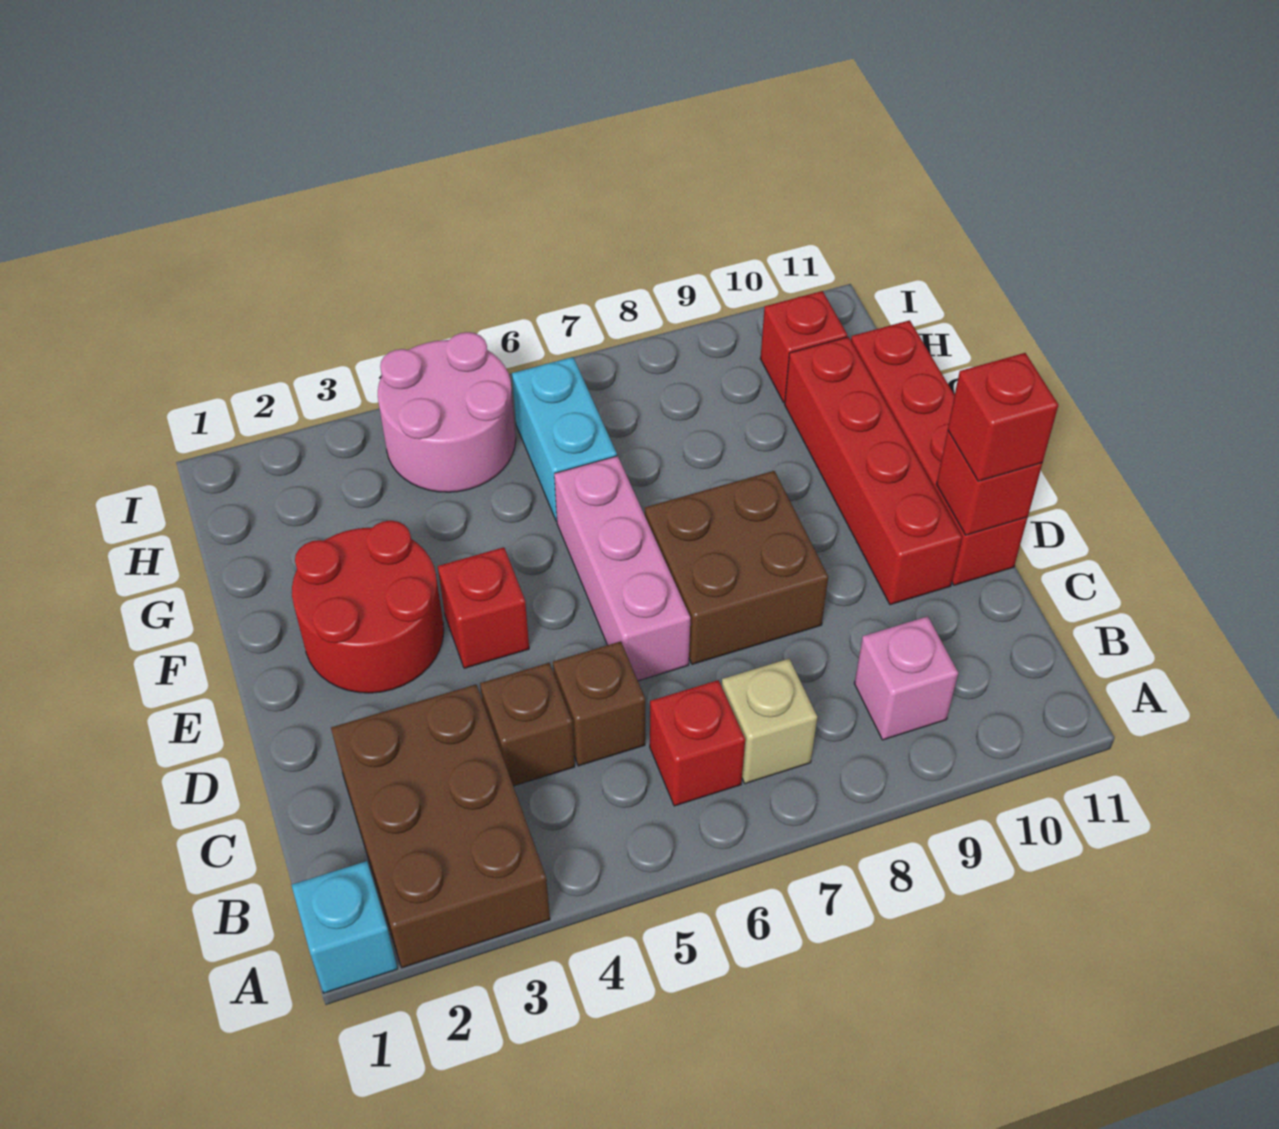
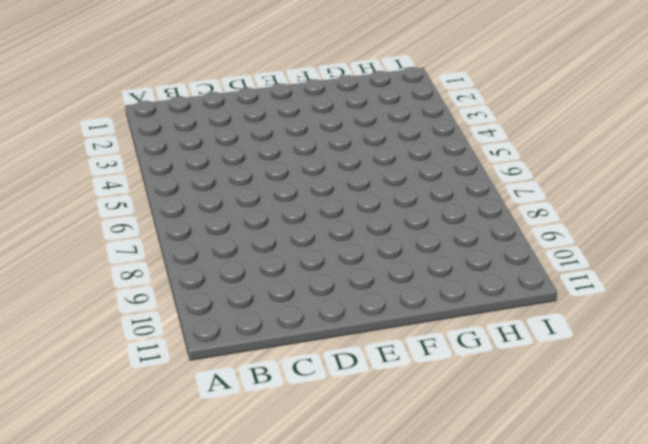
none -> cyan 1x1 brick [291,861,398,993]
none -> brown 2x3 brick [331,685,550,968]
none -> red 1x1 brick [650,680,745,806]

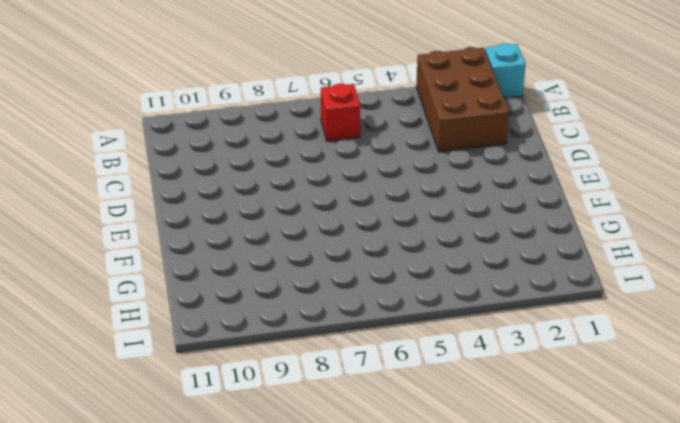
none -> tan 1x1 brick [722,659,817,784]
none -> pink 1x1 brick [854,616,958,740]
none -> brown 1x1 brick [480,663,575,786]

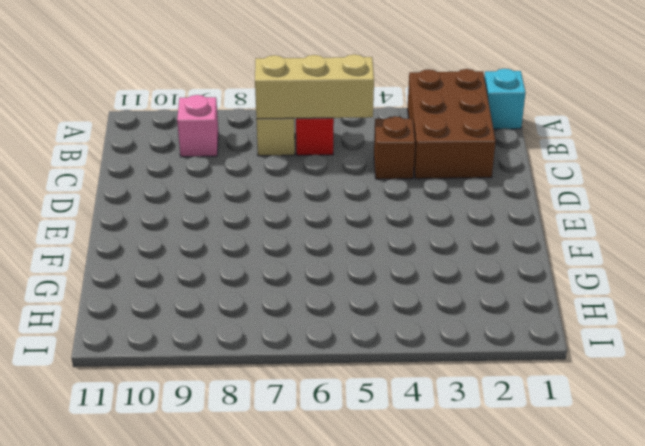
tan 1x3 brick [255,54,374,119] -> none
none -> brown 1x1 brick [553,641,645,766]
none -> pink 1x3 brick [554,456,690,681]
none -> brown 2x2 brick [645,471,828,664]

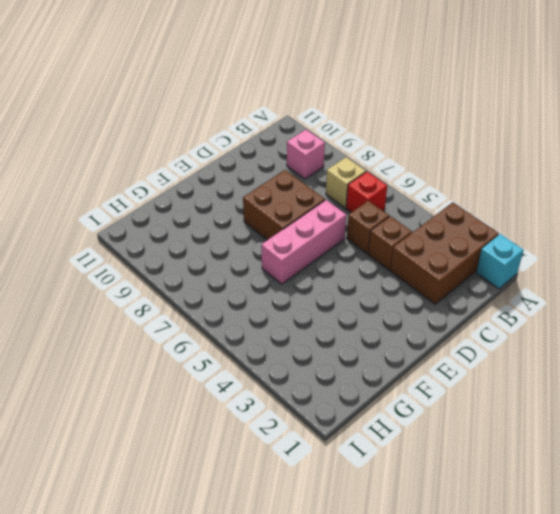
none -> red 1x4 brick [785,337,962,605]
none -> red 1x4 brick [851,320,1027,585]
none -> red 2x2 round brick [292,521,444,693]

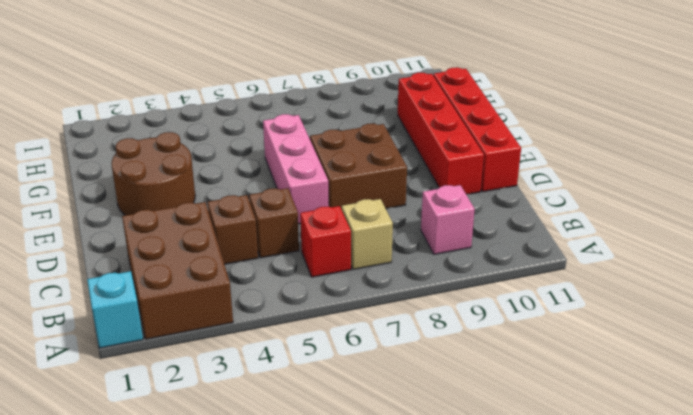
brown 2x2 round brick [112,132,195,215] -> red 2x2 round brick [292,521,444,693]
none -> red 1x1 brick [438,547,529,668]
none -> cyan 1x2 brick [512,357,617,521]
none -> pink 2x2 round brick [378,332,516,492]

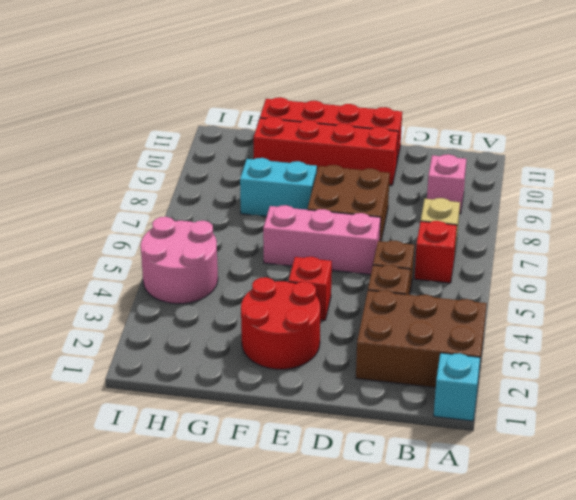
cyan 1x2 brick [240,158,317,217] -> cyan 1x2 brick moved to [512,357,617,521]
none -> red 1x1 brick [760,291,847,403]
none -> red 1x1 brick [937,430,1042,535]
none -> red 1x1 brick [948,353,1058,481]

